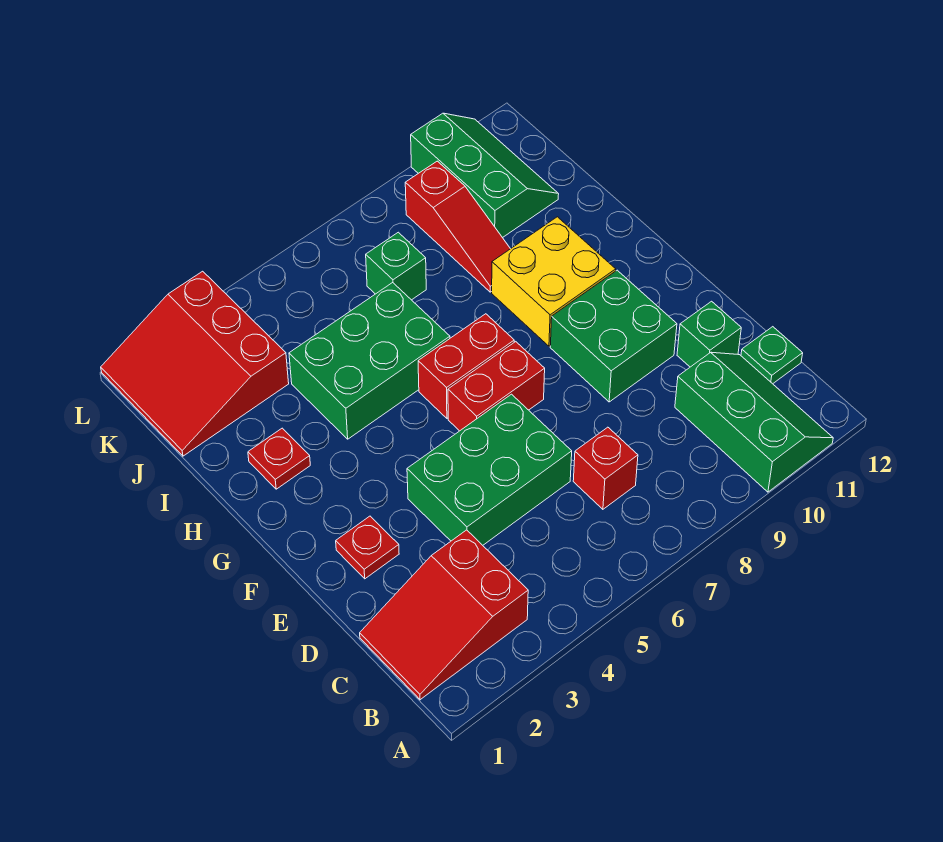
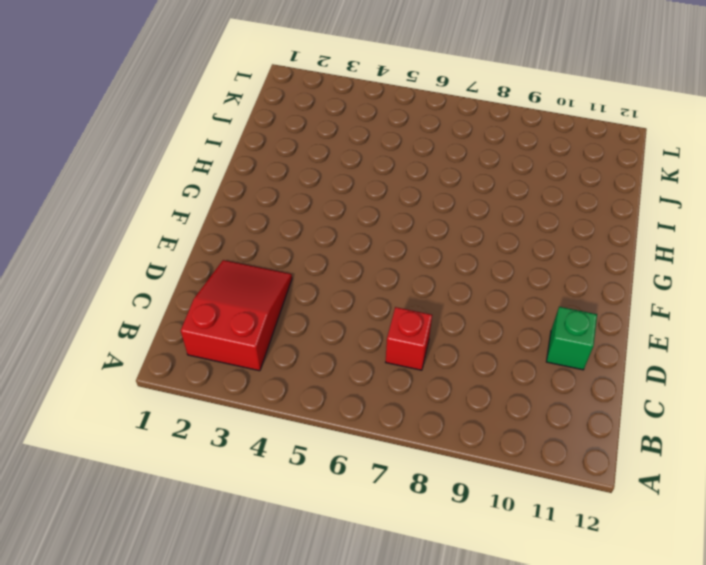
red 2x3 slope [181,260,292,371] -> red 2x3 slope turned to [360,530,528,700]
none -> green 2x3 slope [675,352,833,492]
none -> green 1x1 plate [741,327,803,384]
none -> green 2x3 brick [407,394,572,545]

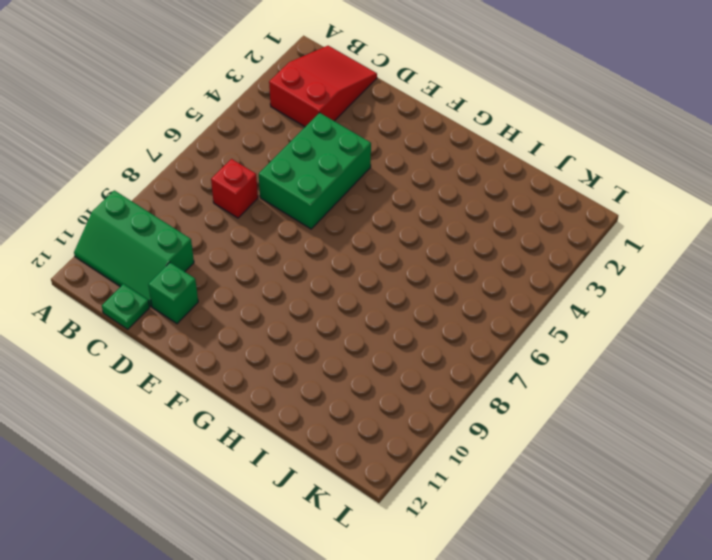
none -> red 1x1 plate [336,516,399,579]
none -> green 2x2 brick [550,270,677,402]
none -> red 1x2 brick [448,342,545,431]

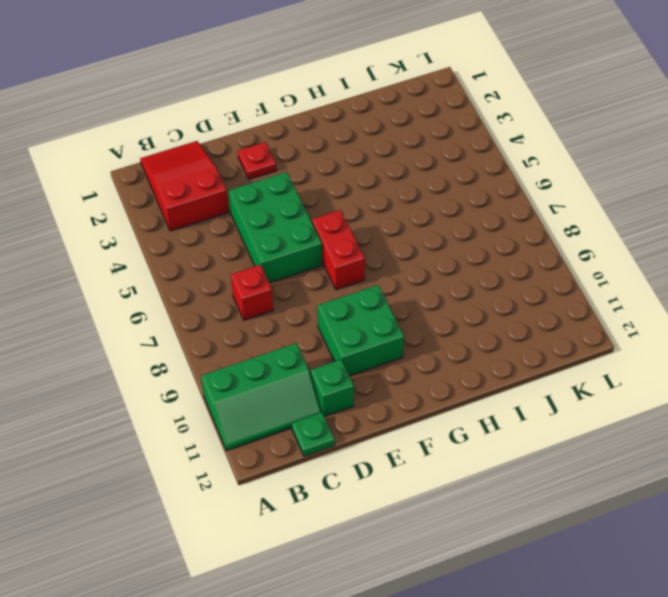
none -> red 1x2 brick [418,314,514,418]
none -> yellow 2x2 brick [492,217,616,346]
none -> red 1x1 plate [248,428,310,489]

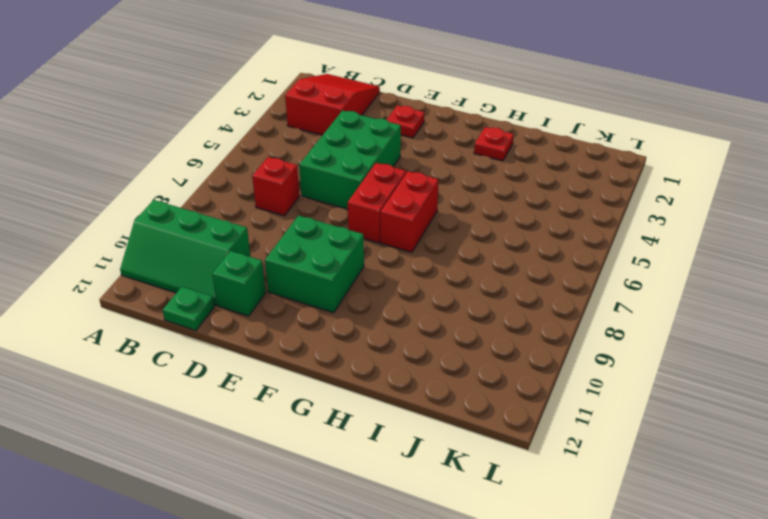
none -> yellow 2x2 brick [492,217,616,346]
none -> green 2x3 brick [289,283,450,439]
none -> red 1x3 slope [405,161,510,292]

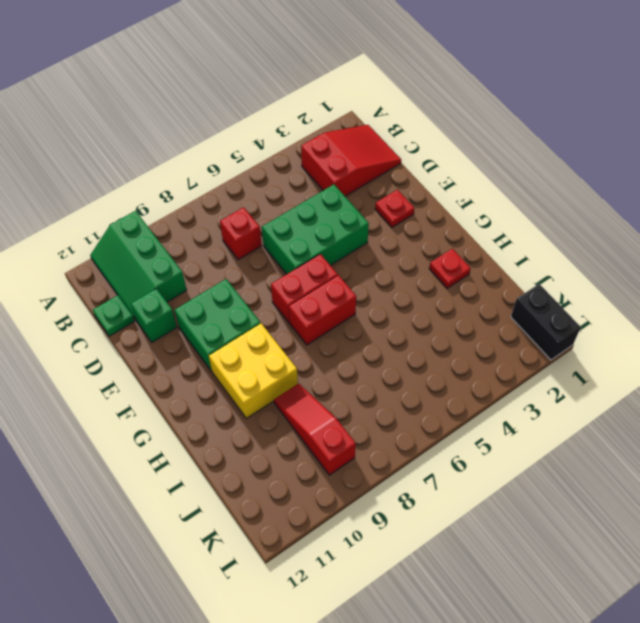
black 1x2 brick [511,284,581,360] -> red 3x3 slope [101,271,289,456]
none -> green 2x3 brick [289,283,450,439]
none -> green 1x1 brick [366,232,426,300]
none -> green 2x3 slope [411,113,559,238]

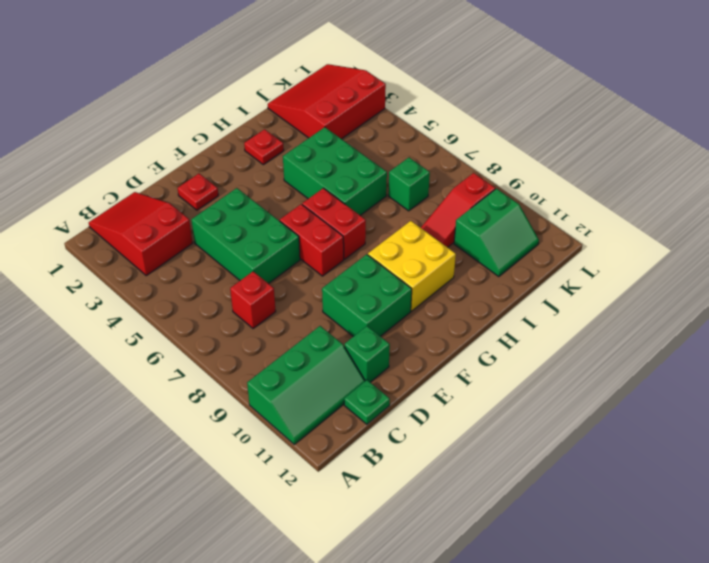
green 2x2 slope [454,189,539,277] -> green 2x3 slope [411,113,559,238]

